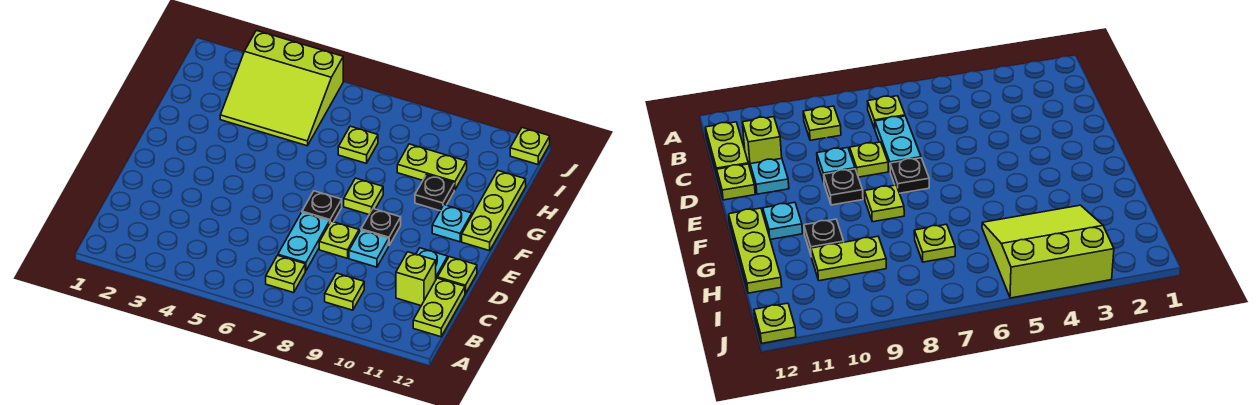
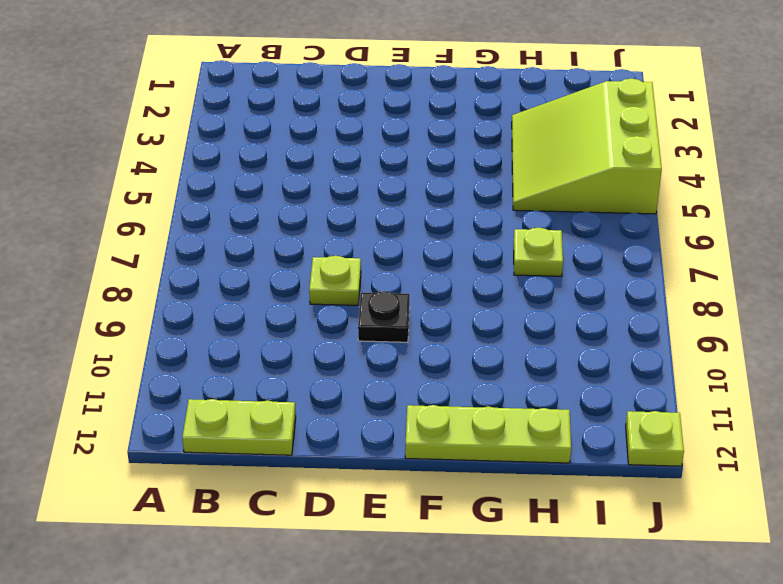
none -> lime 1x1 plate [266,256,305,293]
none -> lime 1x1 plate [325,273,364,310]
none -> cyan 1x2 plate [278,213,330,271]

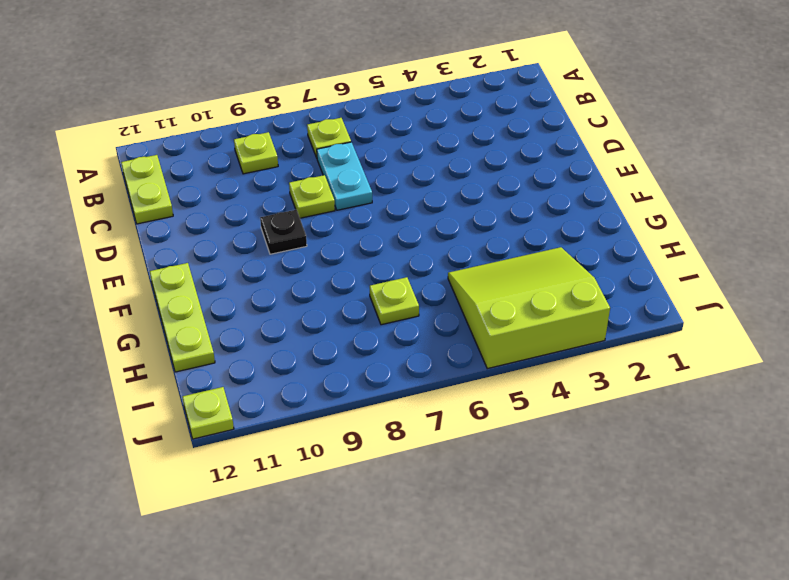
none -> lime 1x1 brick [396,252,436,306]
none -> cyan 1x1 plate [349,230,389,267]
none -> cyan 1x1 plate [416,248,448,279]

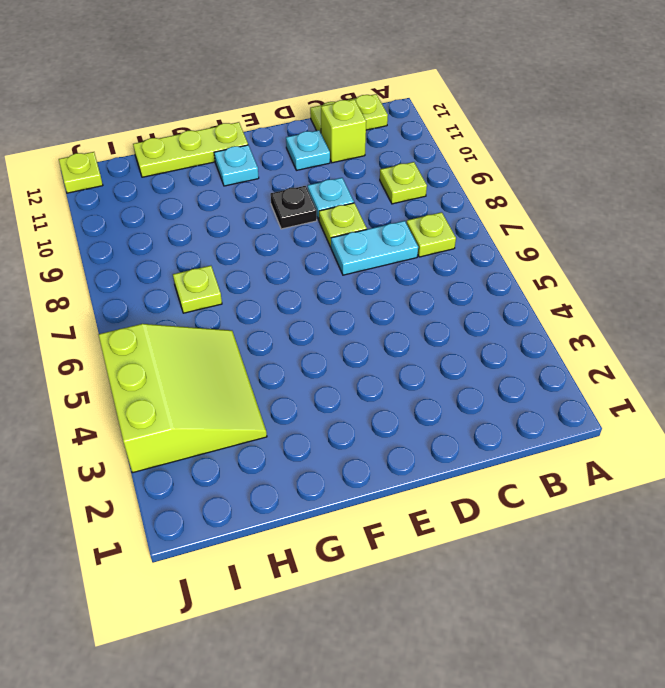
none -> lime 1x1 plate [438,257,477,294]
none -> black 1x1 plate [302,191,342,222]
none -> lime 1x1 plate [344,178,383,214]

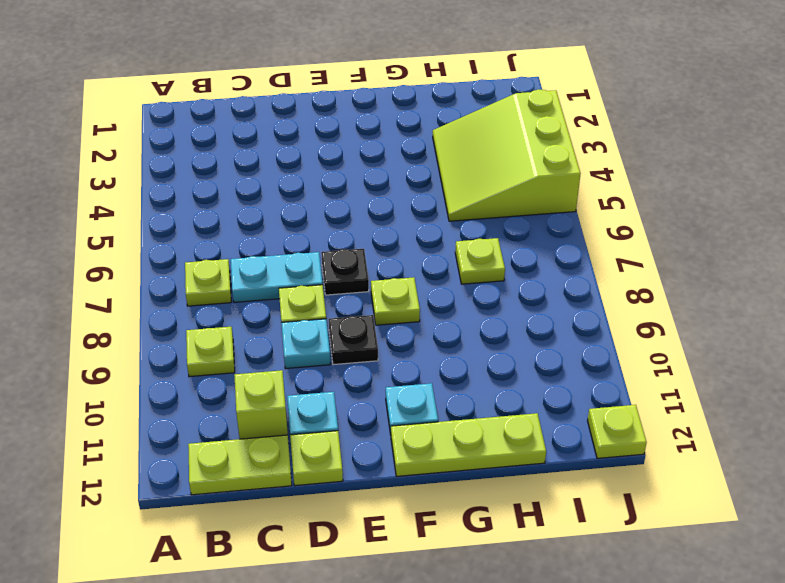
none -> black 1x1 plate [415,174,454,211]
none -> lime 1x2 plate [397,144,467,190]

